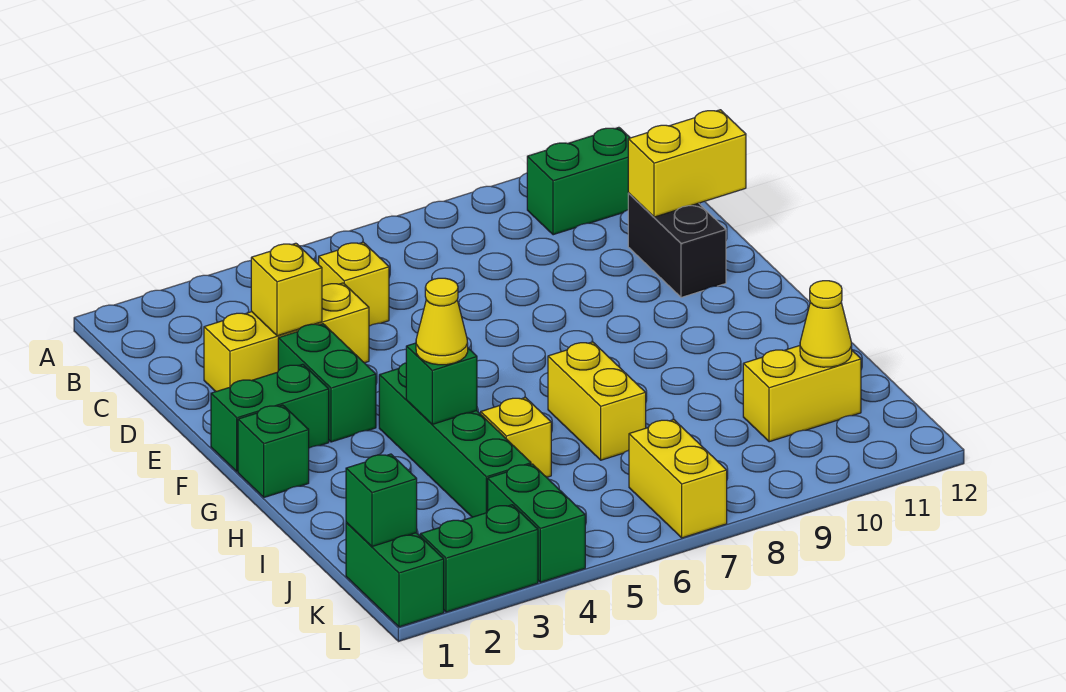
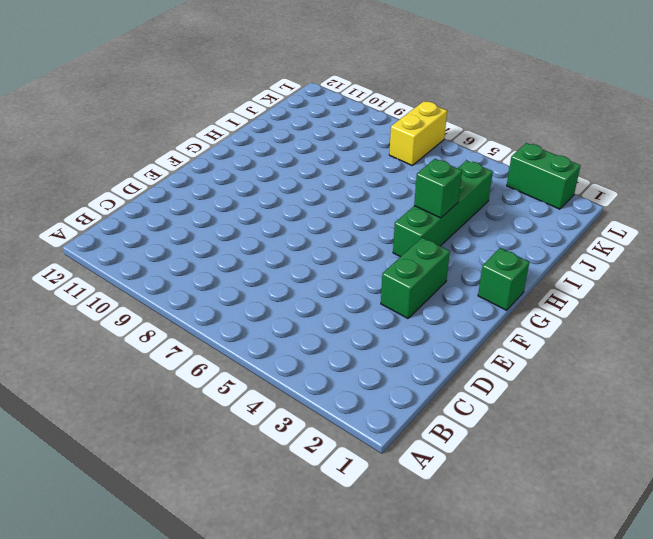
none -> green 1x2 brick [527,127,630,235]
none -> yellow 1x1 brick [319,242,389,326]
none -> yellow 1x3 brick [204,283,369,391]

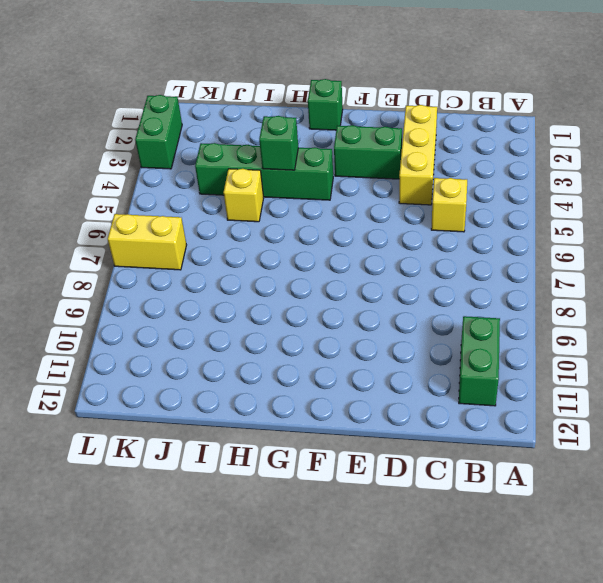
none -> black 1x2 brick [628,193,726,297]
none -> green 1x2 brick [211,364,329,472]
none -> yellow 1x2 brick [548,342,646,460]

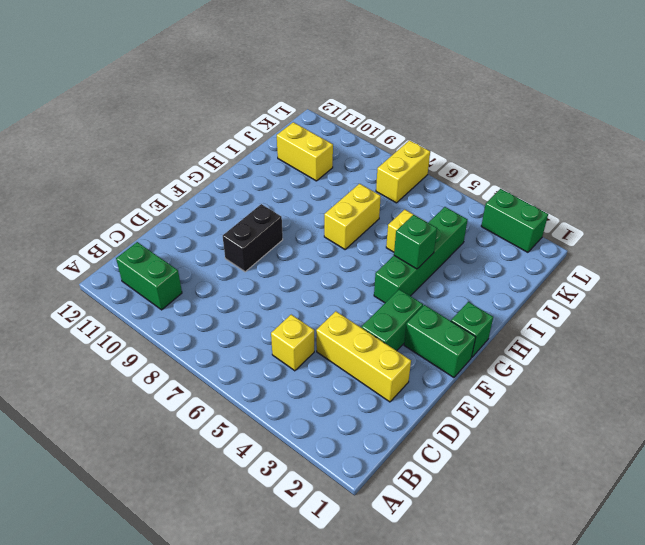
black 1x2 brick [223,204,283,272] -> black 1x2 brick moved to [628,193,726,297]
none -> green 1x2 brick [346,522,444,627]
none -> green 1x2 brick [488,464,585,582]
none -> yellow 1x1 brick [251,243,322,336]

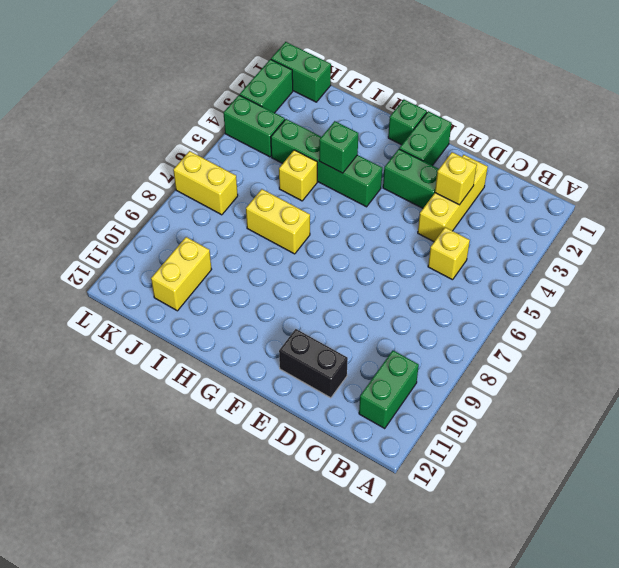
none -> yellow 1x2 brick [628,110,746,217]
none -> yellow 1x1 cone [800,281,852,367]
none -> green 1x1 brick [346,454,417,546]

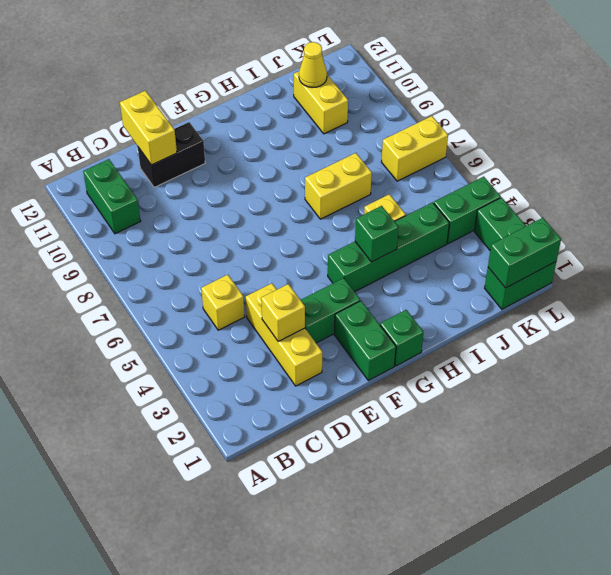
green 1x2 brick [488,218,561,288] -> green 1x1 brick [346,454,417,546]
none -> yellow 1x1 cone [416,278,468,365]

